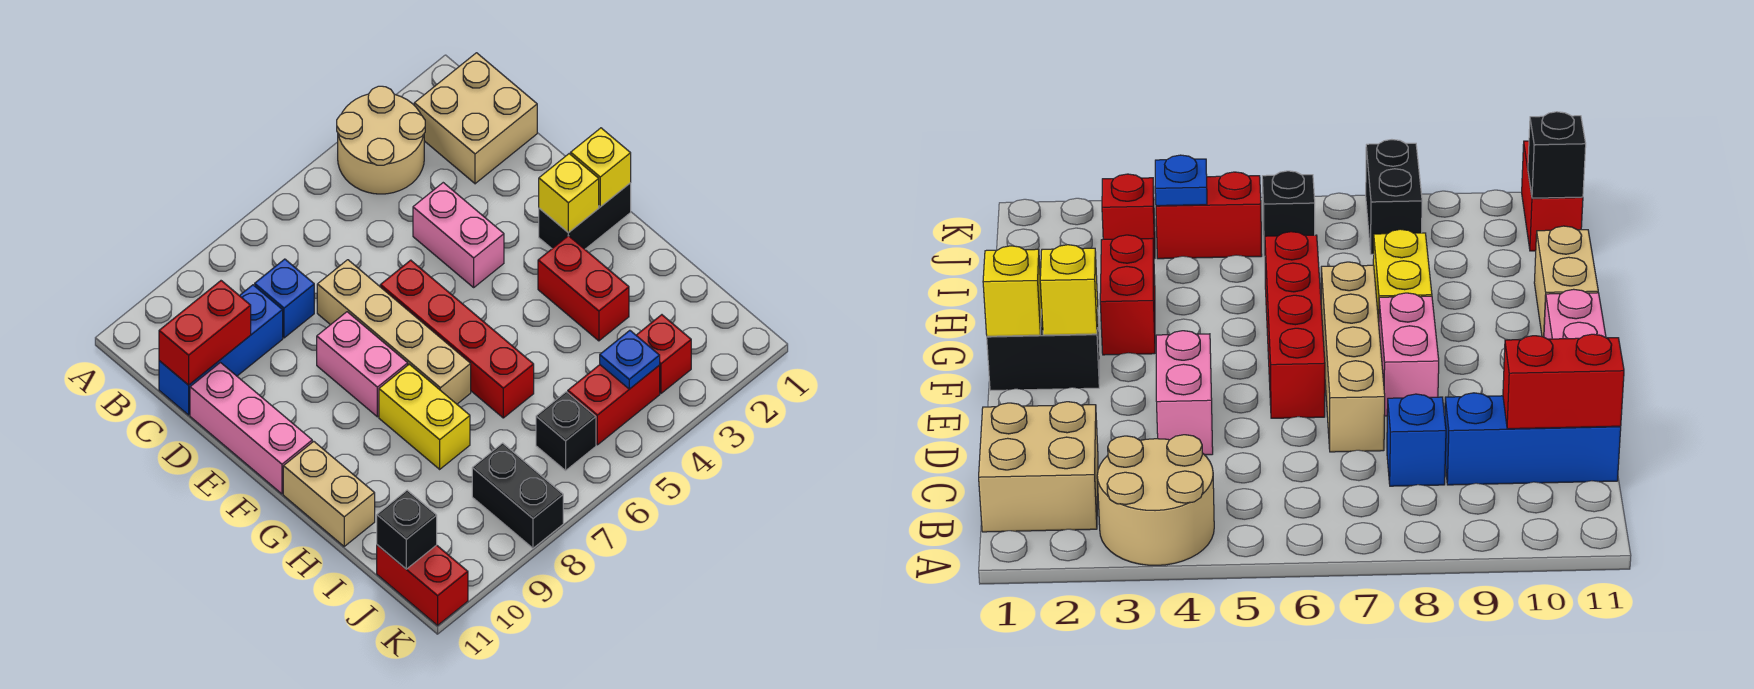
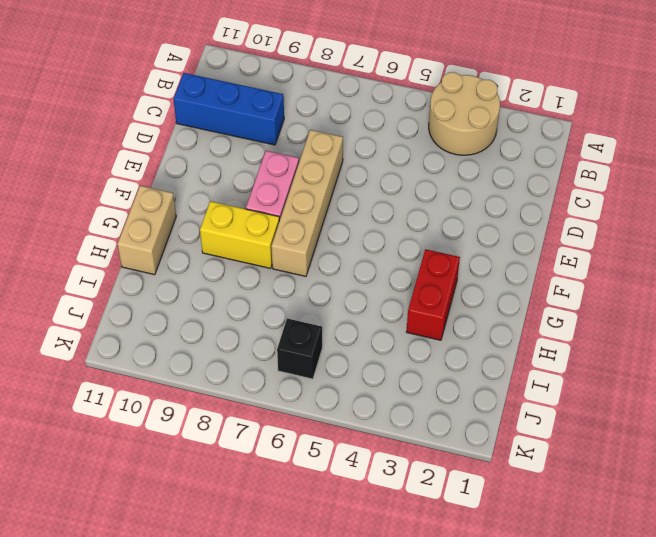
yellow 1x2 brick [200,201,279,269] -> yellow 1x2 brick turned to [379,364,470,469]
none -> tan 2x2 brick [414,53,537,184]
none -> blue 1x1 brick [255,259,314,338]
none -> pink 1x2 brick [413,183,504,287]

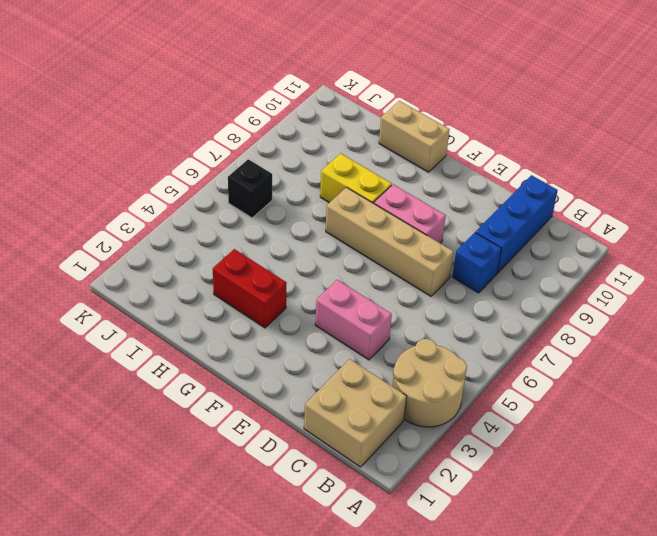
none -> pink 1x3 brick [190,363,312,494]
none -> red 1x4 brick [380,260,534,418]
none -> black 1x2 brick [539,183,631,249]

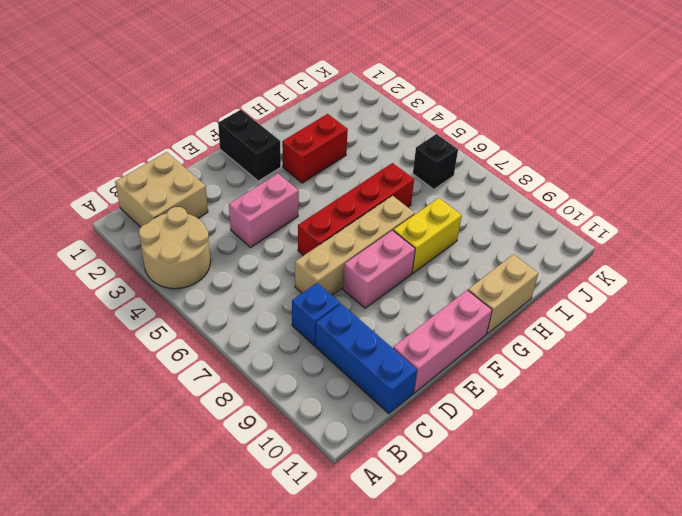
none -> red 1x1 brick [636,315,691,393]
none -> red 1x2 brick [568,365,660,445]
none -> black 1x2 brick [472,443,563,548]

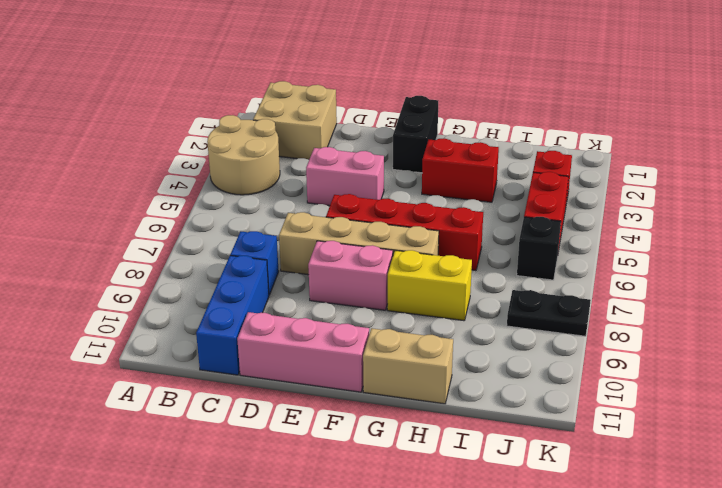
black 1x2 plate [507,290,591,336] -> black 1x2 brick [472,443,563,548]
none -> red 1x2 brick [377,545,468,625]
none -> red 1x2 brick [159,281,251,385]
none -> yellow 1x1 brick [571,128,631,207]

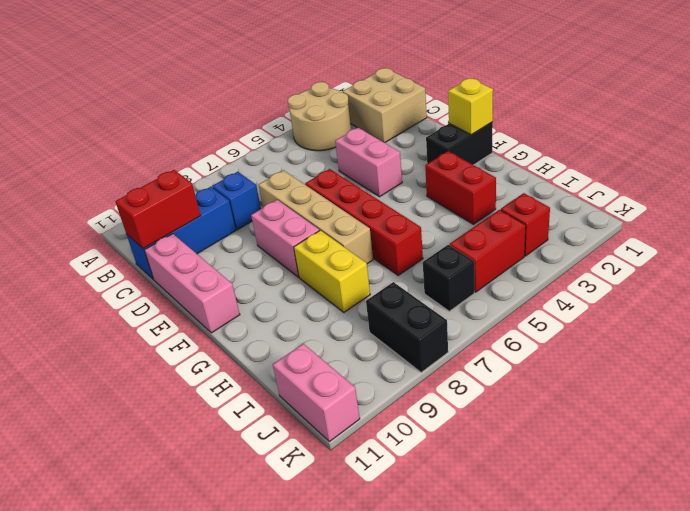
pink 1x2 brick [273,344,360,442] -> red 1x2 brick [377,545,468,625]
none -> tan 1x2 brick [283,441,375,546]
none -> yellow 1x1 brick [539,154,599,233]
none -> blue 1x1 plate [600,330,660,389]

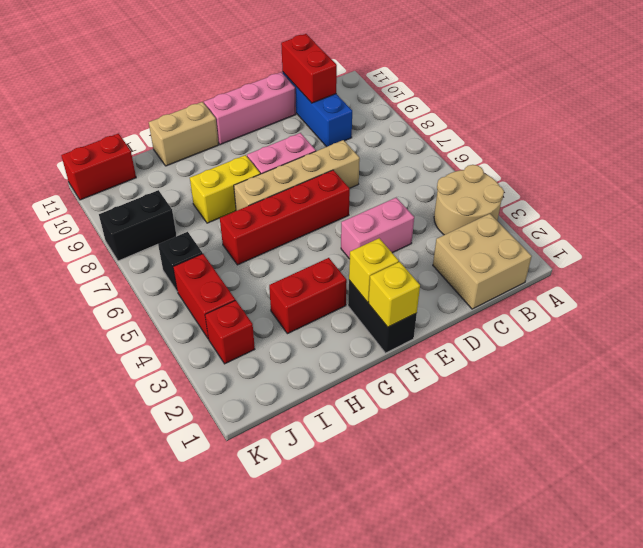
none -> blue 1x1 brick [255,259,314,338]
none -> blue 1x1 plate [600,330,660,389]
none -> black 1x1 brick [377,490,437,569]

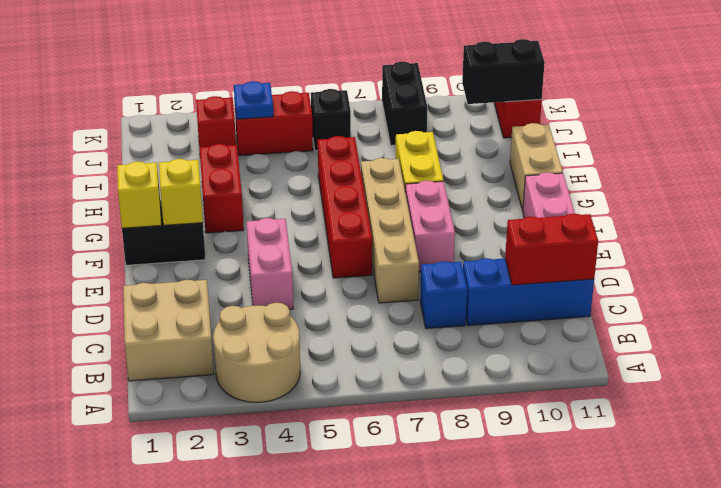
black 1x2 brick [462,39,545,104] -> black 1x1 brick [377,490,437,569]

